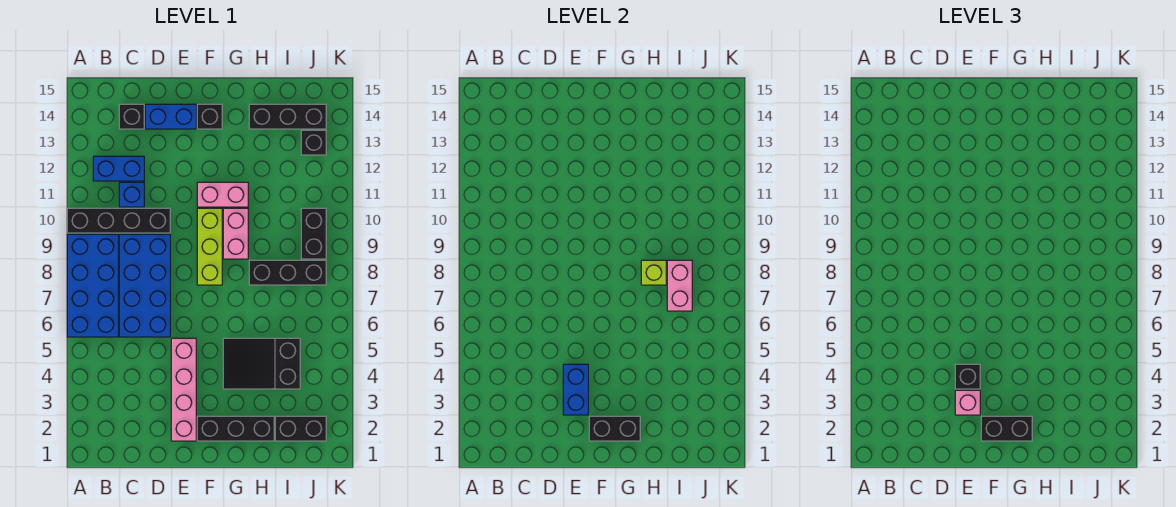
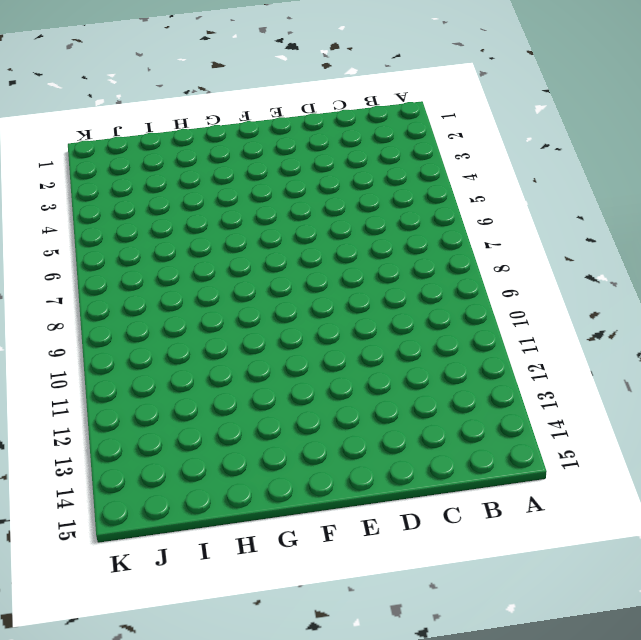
none -> blue 2x4 brick [67,234,118,337]
none -> black 1x4 brick [67,208,170,233]
none -> blue 1x2 brick [93,156,144,181]

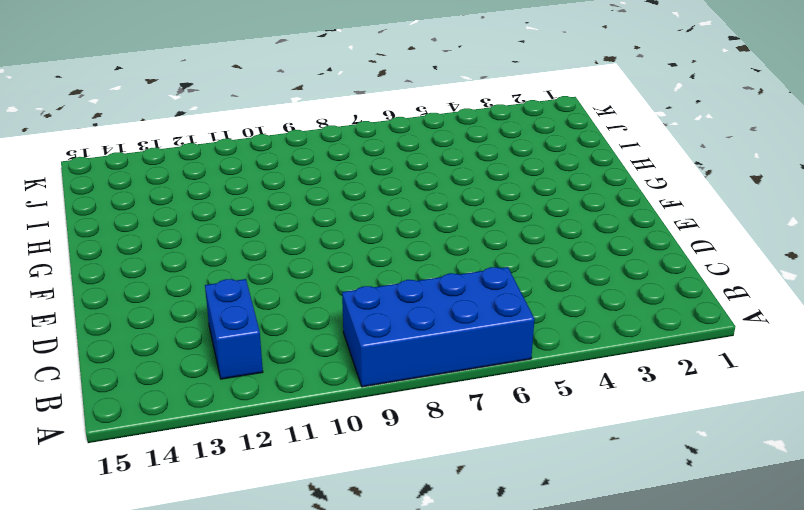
none -> black 1x4 brick [67,208,170,233]
none -> blue 2x4 brick [119,234,170,337]
none -> blue 1x1 brick [119,182,144,207]

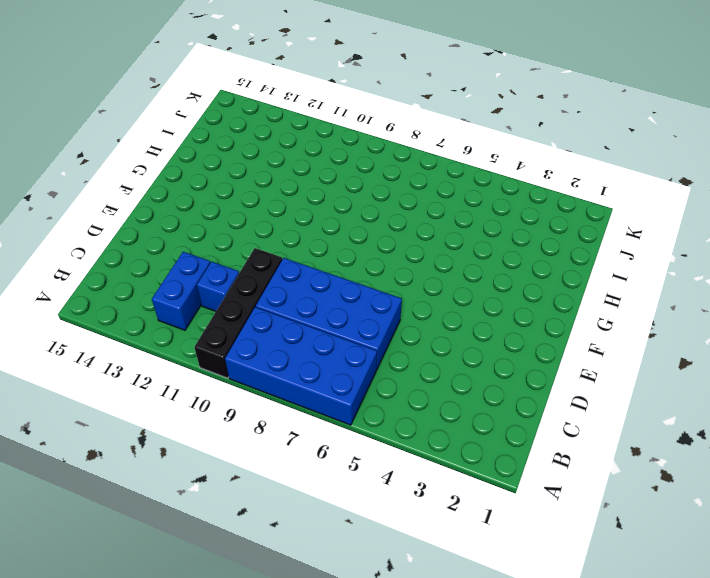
none -> black 1x1 brick [119,104,144,129]
none -> blue 1x2 brick [145,104,196,129]
none -> pink 1x4 brick [171,338,196,441]

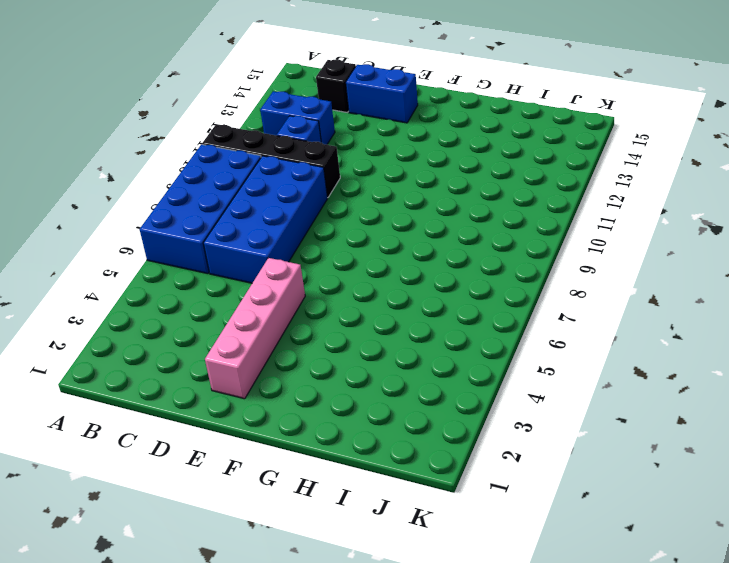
none -> black 1x3 brick [197,416,274,441]
none -> lime 1x3 brick [197,208,222,285]
none -> pink 1x2 brick [197,182,248,207]

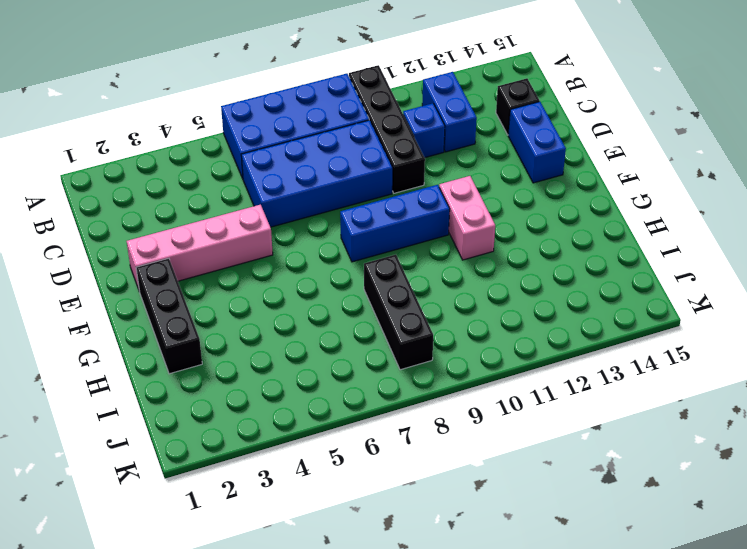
blue 1x3 brick [340,185,450,262] -> lime 1x3 brick [197,208,222,285]
none -> black 1x1 brick [197,104,222,129]
none -> black 2x3 slope [223,338,300,389]
none -> pink 1x2 brick [223,208,248,259]

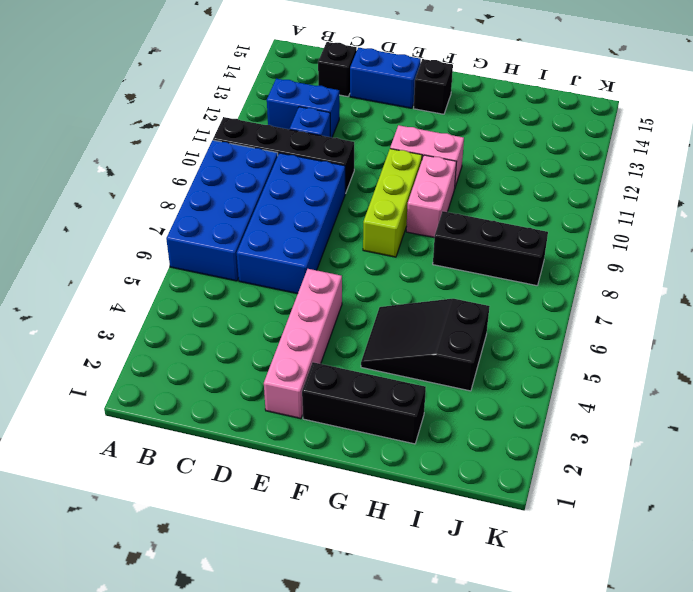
none -> black 1x3 brick [249,104,326,129]
none -> black 1x2 brick [275,416,326,441]
none -> black 1x2 brick [301,208,326,259]

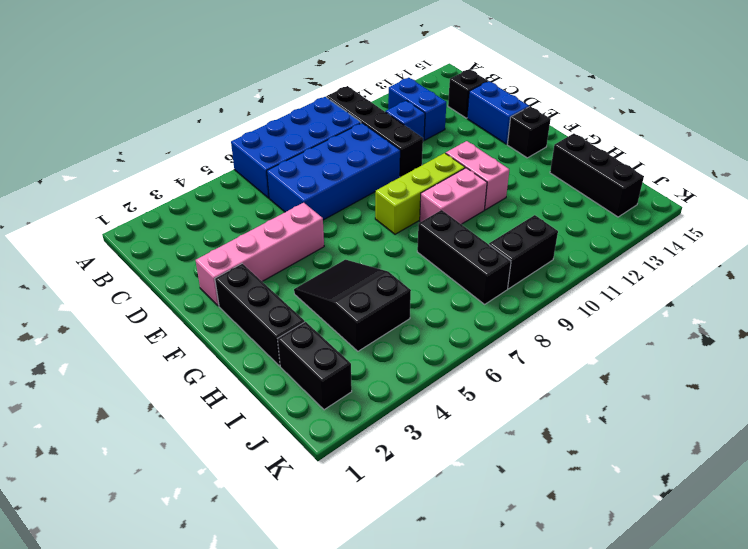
none -> black 1x1 brick [301,130,326,155]
none -> blue 1x2 brick [563,364,588,415]
none -> black 1x2 brick [589,416,640,441]

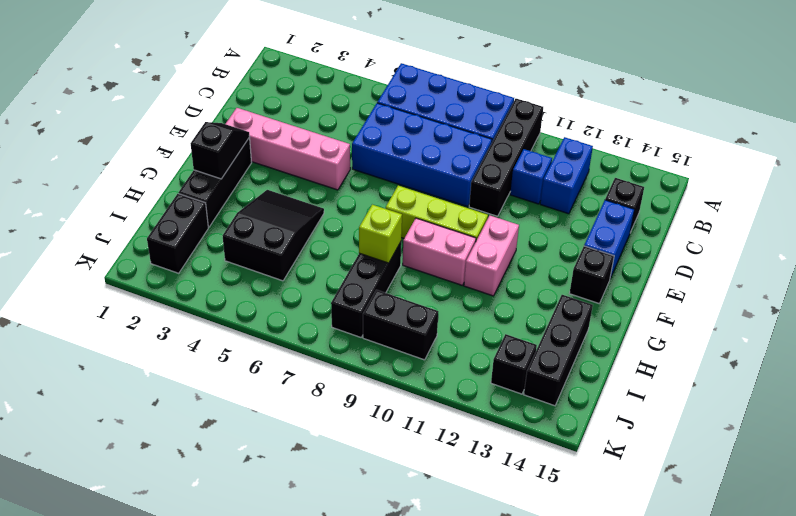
black 1x2 slope [191,122,250,179] -> black 1x2 brick [589,416,640,441]
none -> blue 1x2 brick [563,364,588,415]
none -> pink 1x2 brick [667,260,692,311]
none -> pink 1x1 brick [955,390,980,415]

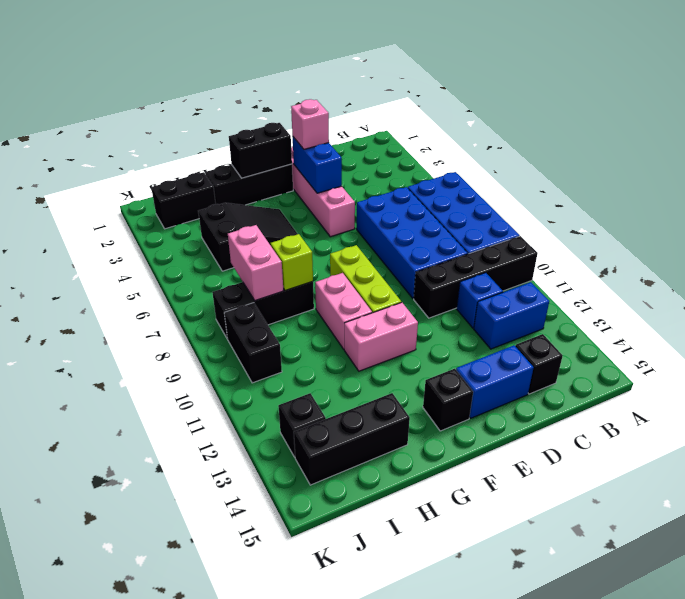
none -> black 1x1 brick [955,364,980,389]
none -> black 1x2 brick [981,416,1032,441]

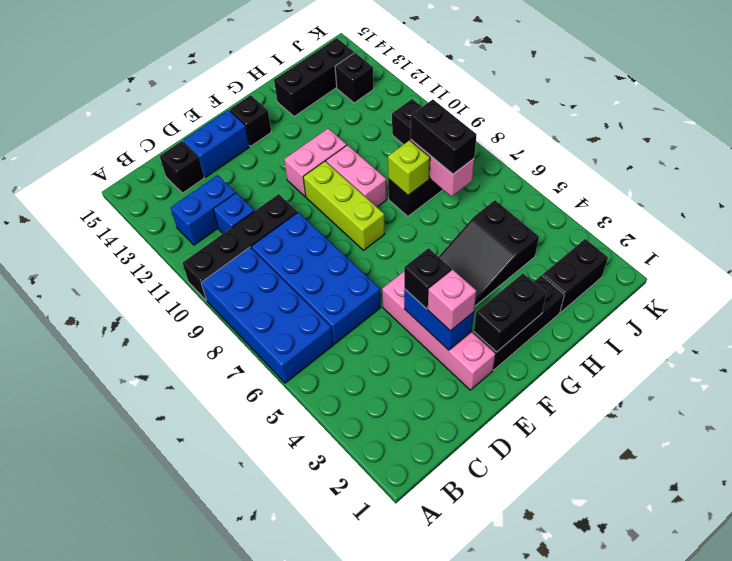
black 1x2 brick [411,99,477,174] -> black 1x2 brick turned to [981,416,1032,441]

